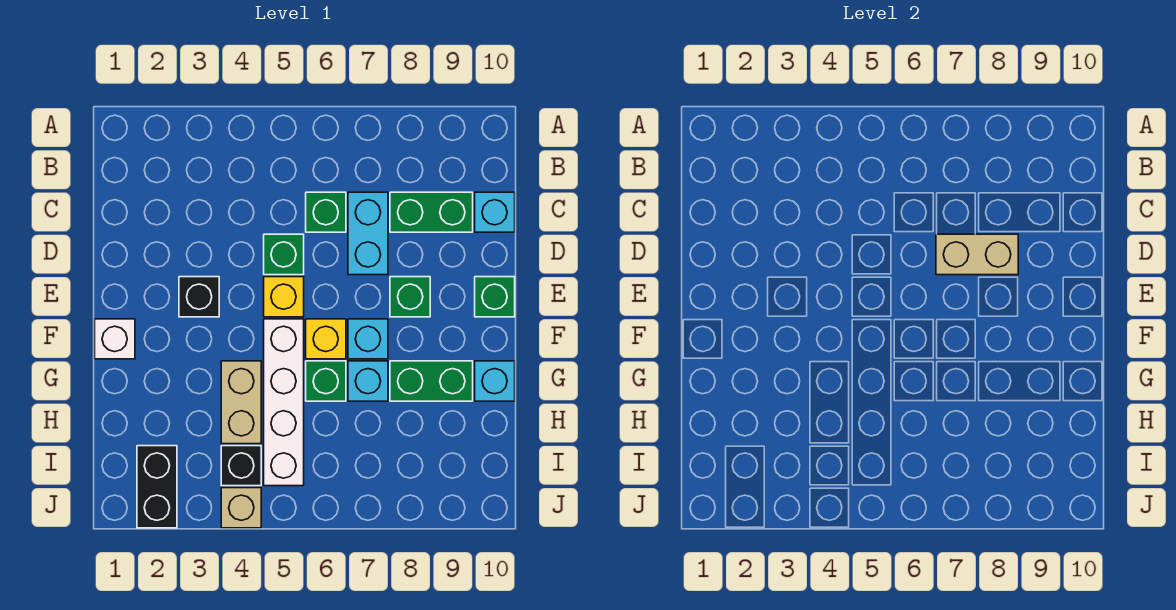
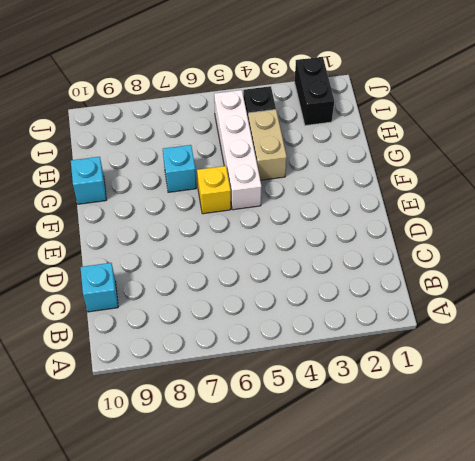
none -> green 1x1 brick [306,192,346,232]
none -> cyan 1x2 brick [348,192,388,275]
none -> green 1x2 brick [390,192,473,232]

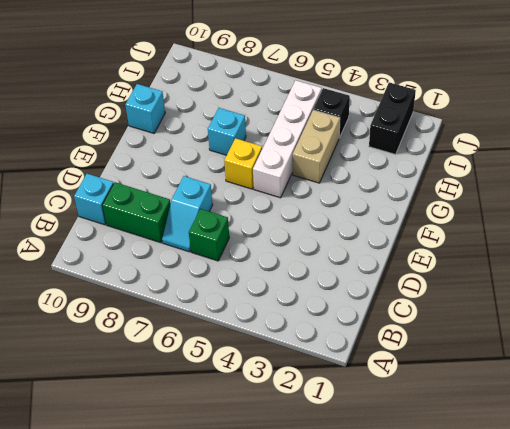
cyan 1x2 slope [162,176,213,252] -> cyan 1x2 brick [348,192,388,275]
none -> green 1x1 brick [264,234,304,275]
none -> black 1x1 brick [179,277,219,317]
none -> yellow 1x1 brick [264,277,304,317]

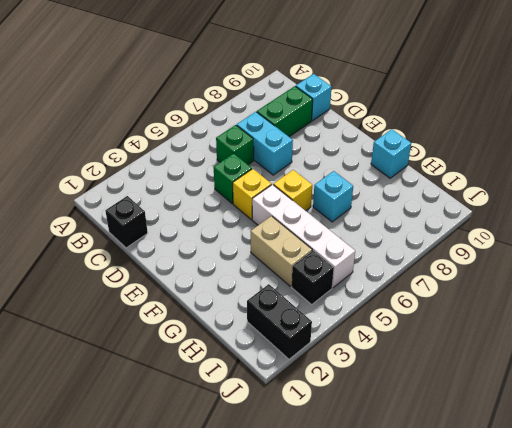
black 1x1 brick [105,196,148,248] -> black 1x1 brick moved to [179,277,219,317]
none -> green 1x1 brick [390,277,430,317]
none -> green 1x1 brick [475,277,515,317]
none -> white 1x1 brick [95,319,135,359]

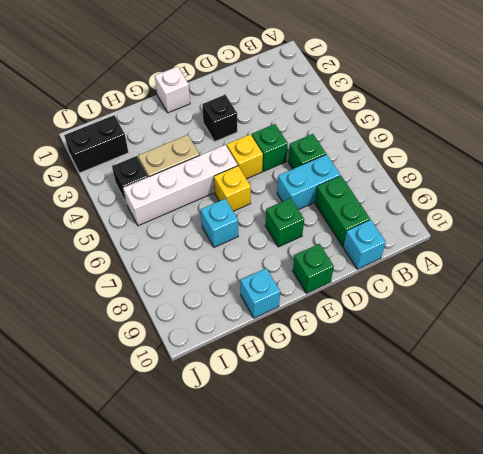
none -> cyan 1x1 brick [348,319,388,359]
none -> green 1x1 brick [306,361,346,401]
none -> green 1x2 brick [390,361,473,401]

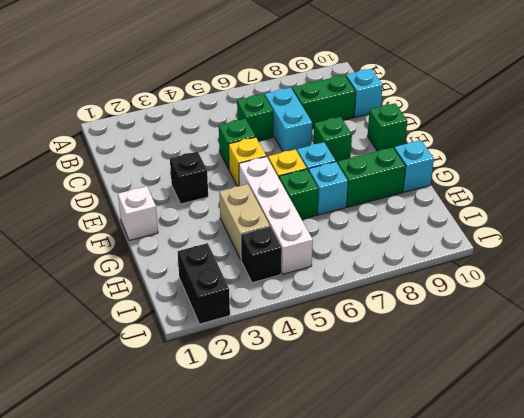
none -> tan 1x1 brick [221,488,261,528]
none -> tan 1x2 brick [936,234,1018,275]

